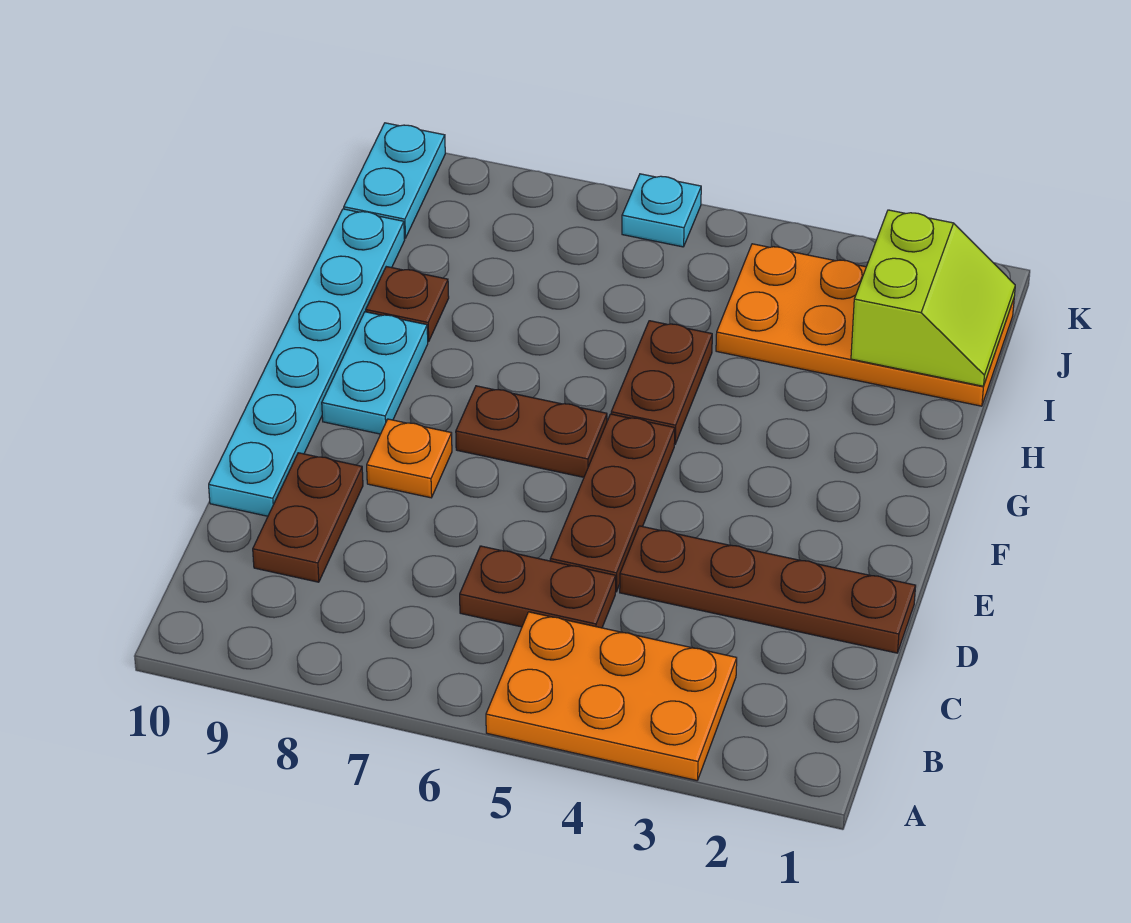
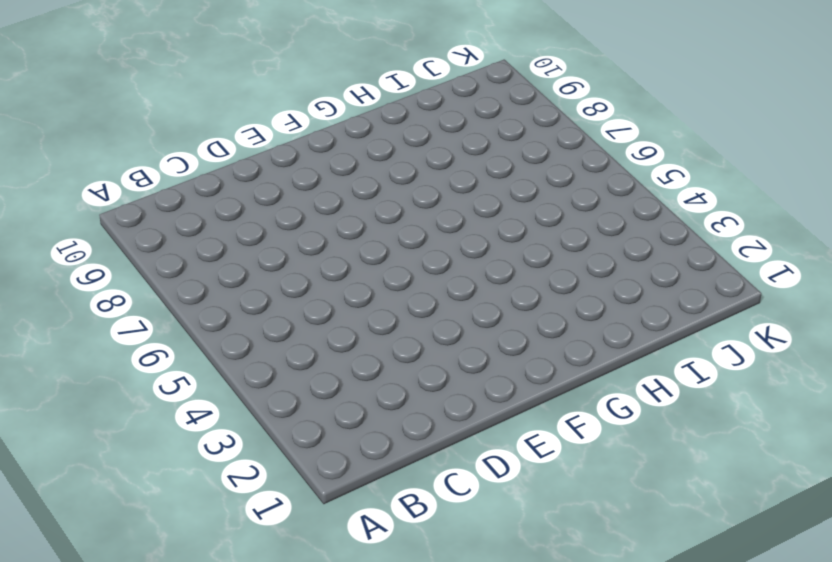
none -> orange 2x3 plate [486,612,737,780]
none -> brown 1x2 plate [460,546,616,628]
none -> brown 1x2 plate [253,453,363,582]

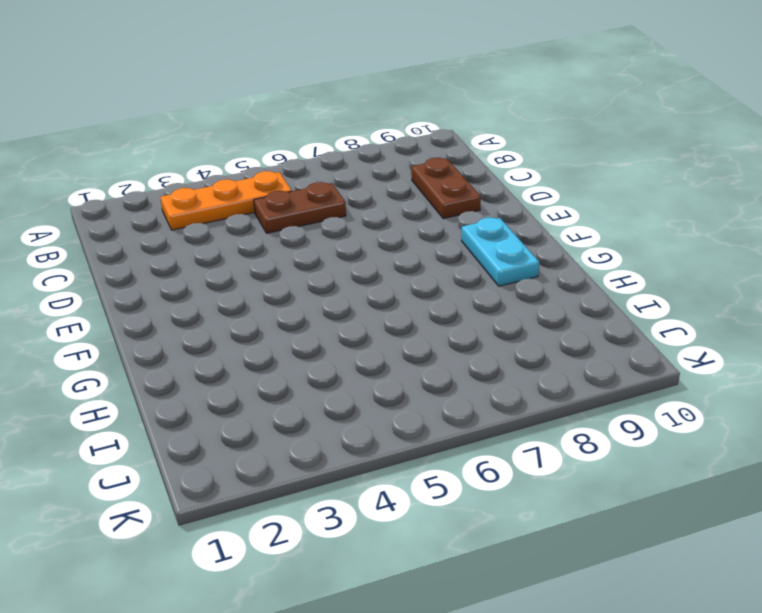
orange 1x3 plate [160,171,292,230] -> orange 2x3 plate [486,612,737,780]
none -> brown 1x4 plate [620,526,916,653]
none -> brown 1x3 plate [550,414,675,592]
none -> cyan 1x6 plate [209,209,405,516]

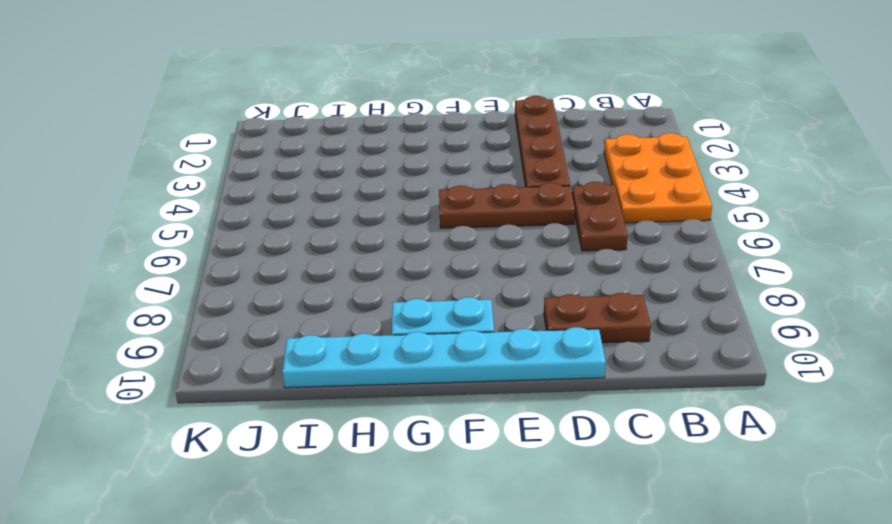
none -> orange 1x1 plate [367,419,452,498]
none -> brown 1x2 plate [456,386,607,477]
none -> brown 1x2 plate [611,321,712,444]

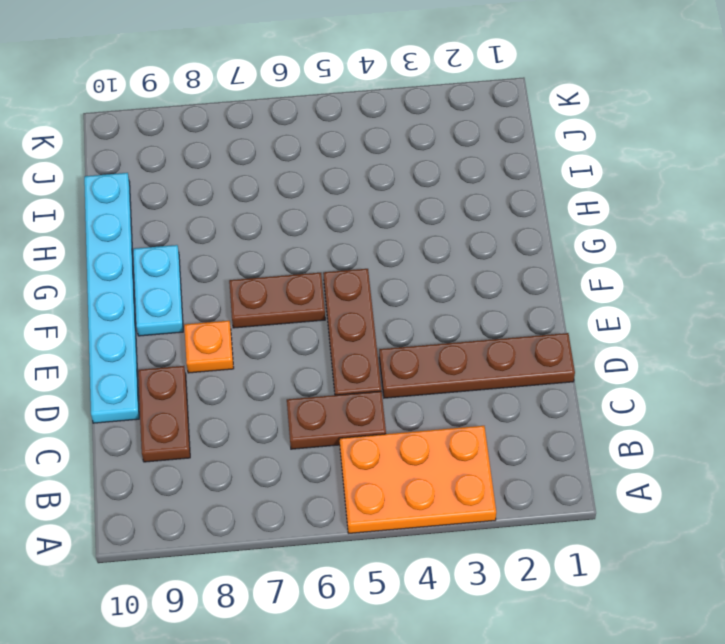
none -> brown 1x2 plate [611,321,712,444]
none -> brown 1x1 plate [366,267,449,342]
none -> orange 2x4 plate [716,244,1014,406]

